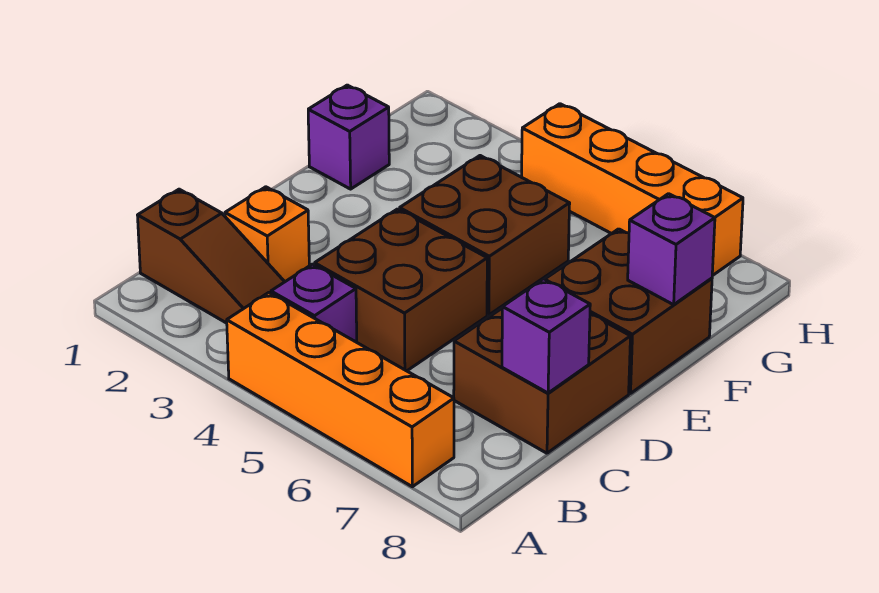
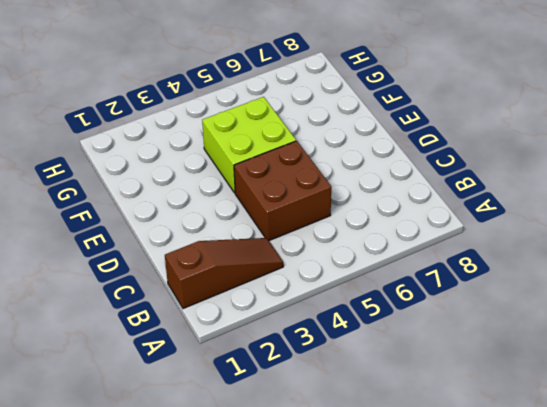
lime 2x2 brick [202,97,296,193] -> brown 2x2 brick [400,156,570,315]
none -> orange 1x4 brick [227,293,454,487]
none -> purple 1x1 brick [271,264,357,342]
none -> orange 1x1 brick [225,187,309,282]

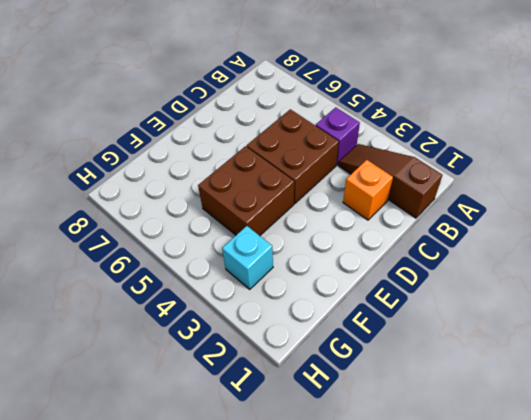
cyan 1x1 brick [222,226,273,289] -> none
none -> orange 1x4 brick [227,293,454,487]
none -> brown 2x2 brick [454,309,630,453]
none -> brown 2x2 brick [545,229,712,393]

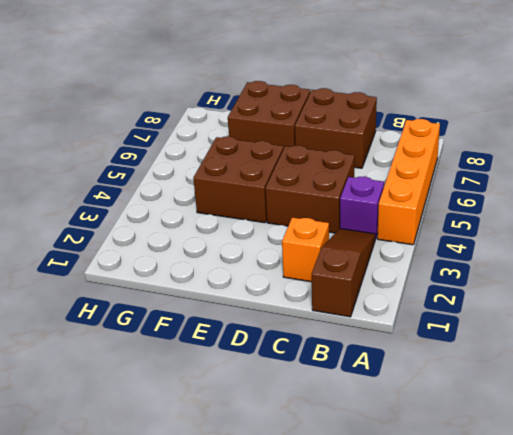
none -> purple 1x1 brick [308,85,389,189]
none -> orange 1x4 brick [522,104,743,276]
none -> purple 1x1 brick [502,279,590,393]

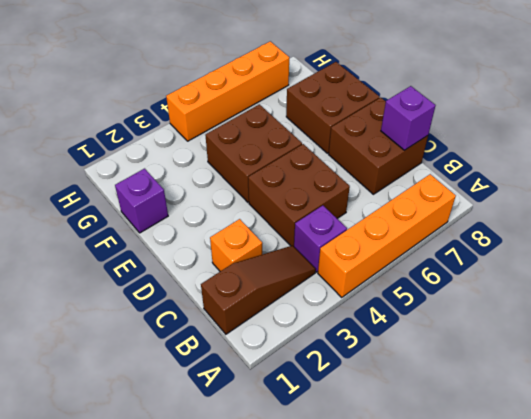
none -> purple 1x1 brick [628,194,715,305]

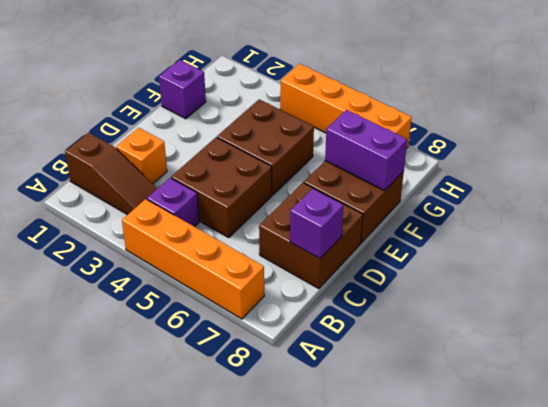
purple 1x2 brick [325,110,407,191] -> purple 1x1 brick [628,194,715,305]

